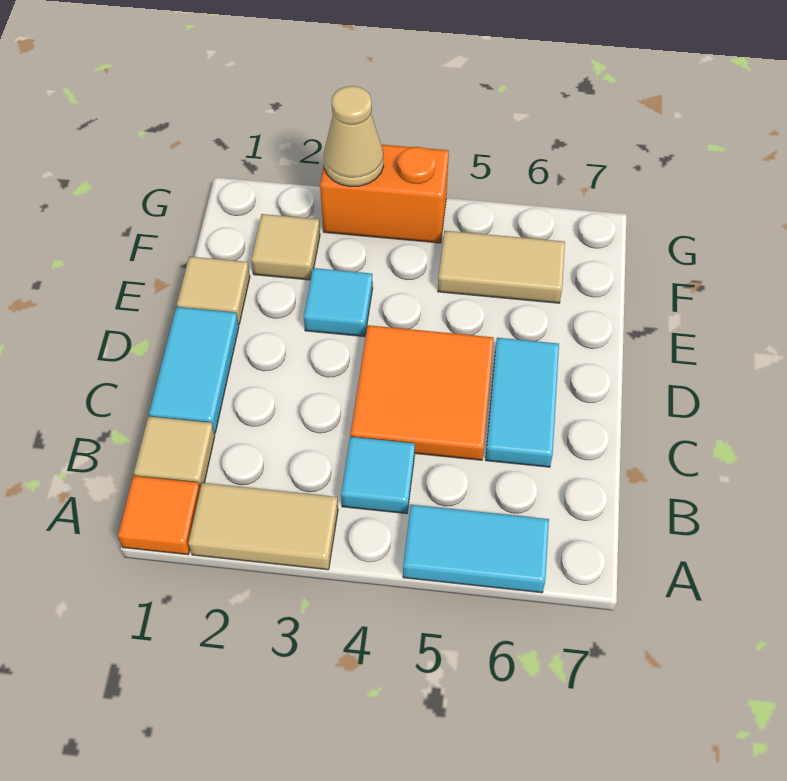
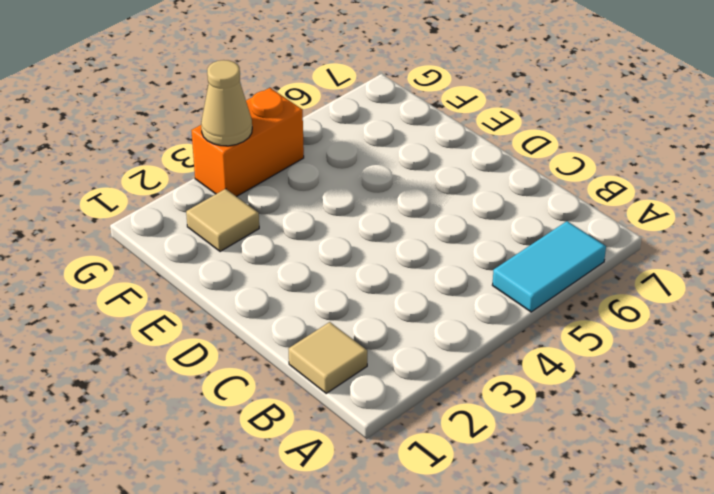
none -> orange 1x1 tile [118,476,200,555]
none -> tan 1x2 tile [188,483,338,570]
none -> cyan 1x1 tile [341,437,415,514]

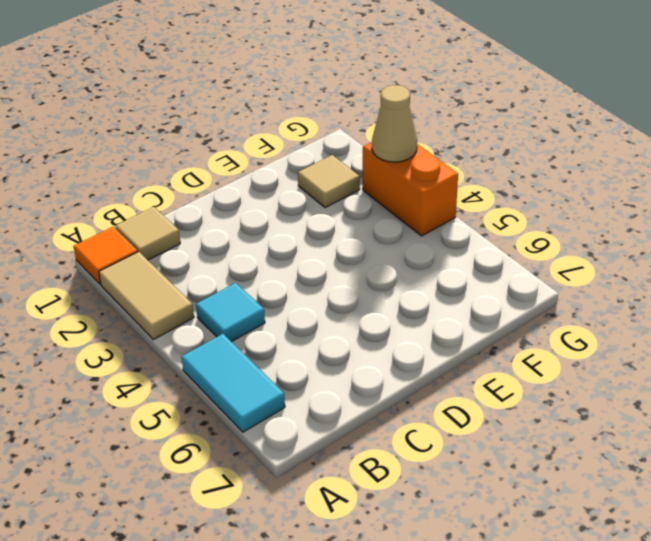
none -> cyan 1x2 tile [149,307,239,433]
none -> orange 2x2 tile [350,325,494,460]
none -> cyan 1x2 tile [486,338,559,467]

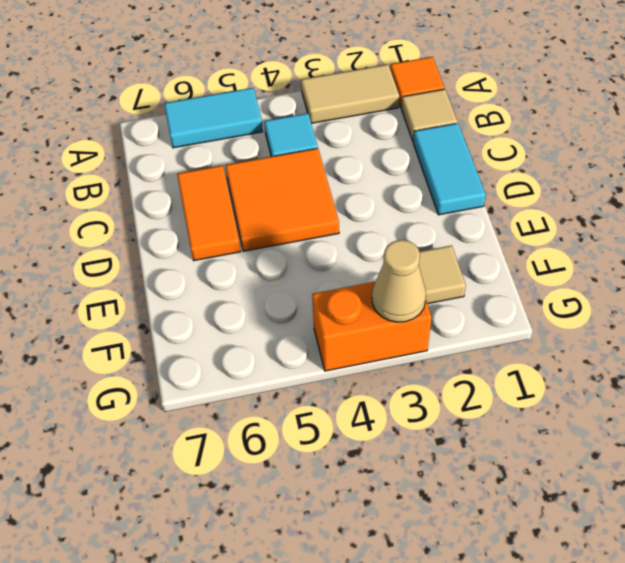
orange 1x2 tile [177,165,241,261] -> cyan 1x2 tile [486,338,559,467]
none -> tan 1x1 tile [177,257,250,325]
none -> cyan 1x1 tile [304,268,373,337]
none -> tan 1x2 tile [438,231,565,303]

